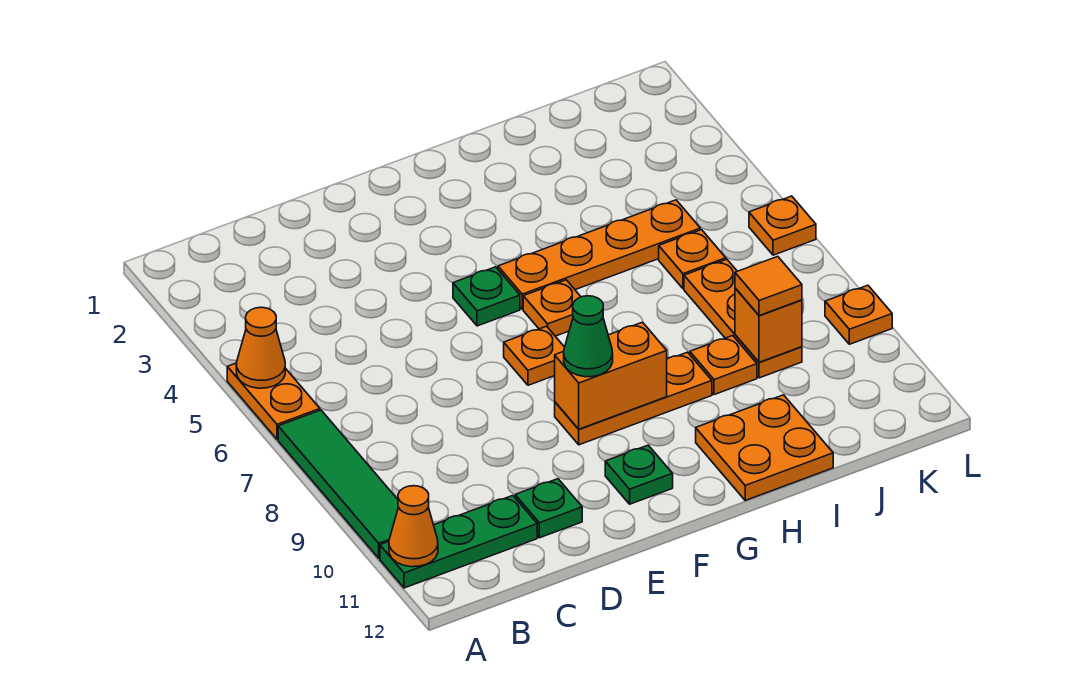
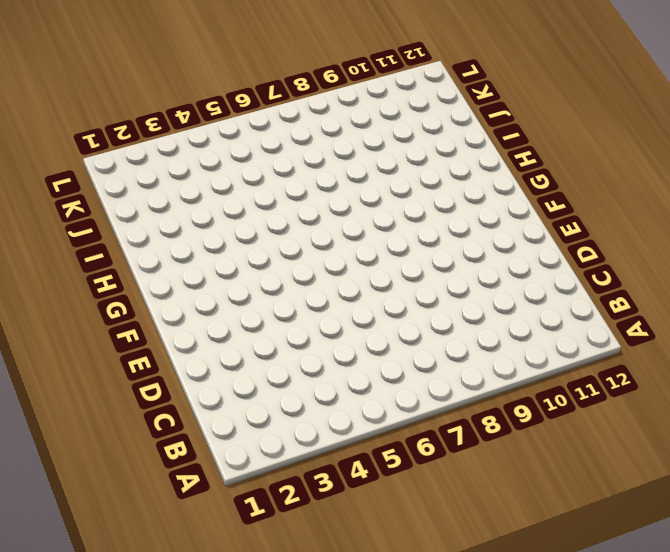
none -> orange 1x2 plate [227,363,320,439]
none -> green 1x4 tile [278,410,398,558]
none -> green 1x3 plate [380,496,537,588]

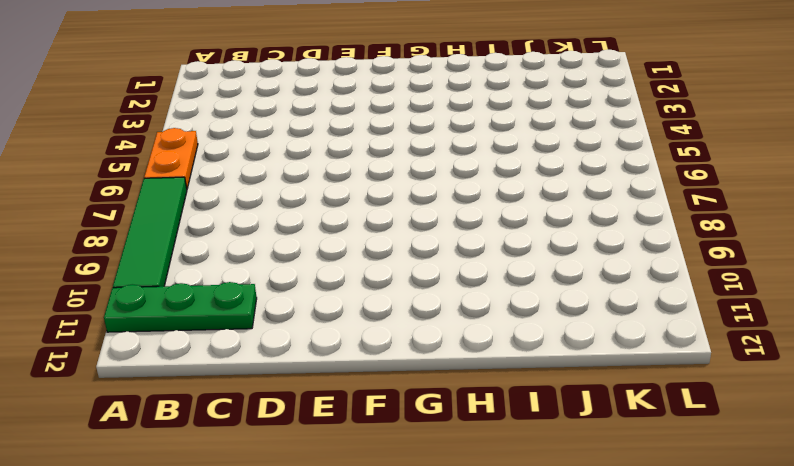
none -> green 1x1 plate [515,479,582,538]
none -> green 1x1 plate [453,267,520,326]
none -> orange 1x1 plate [504,326,565,385]

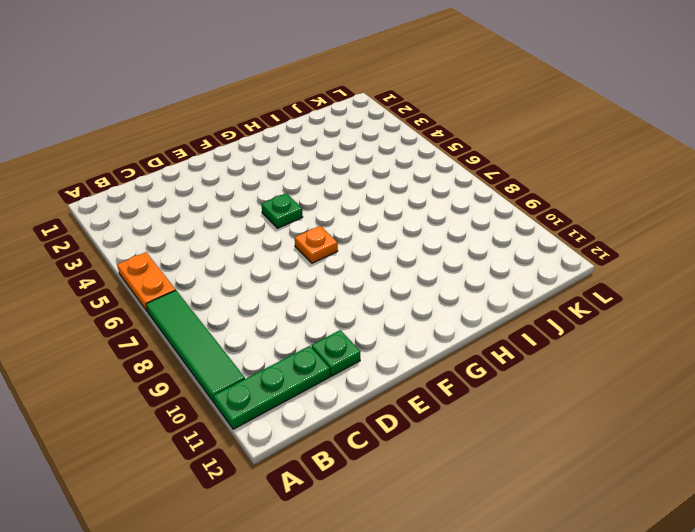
none -> orange 1x3 plate [555,352,712,445]
none -> green 1x1 plate [605,445,673,504]
none -> orange 1x4 plate [498,200,700,309]

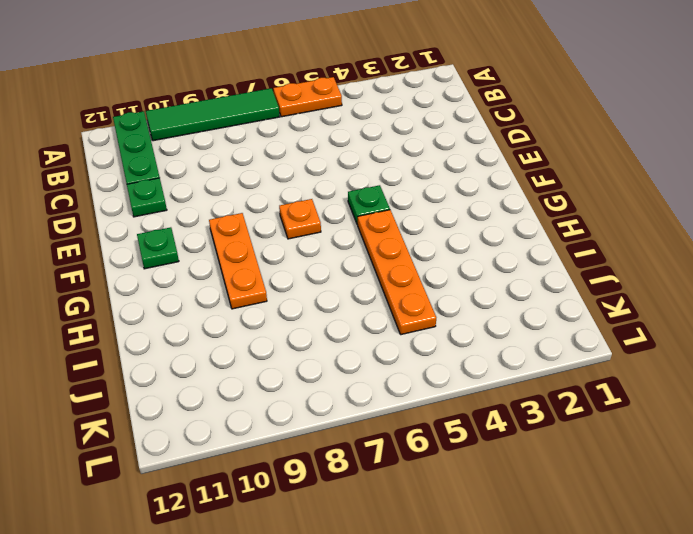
none -> orange 1x1 plate [523,280,581,336]
none -> orange 2x2 plate [696,395,833,500]
none -> orange 1x1 plate [690,336,757,395]

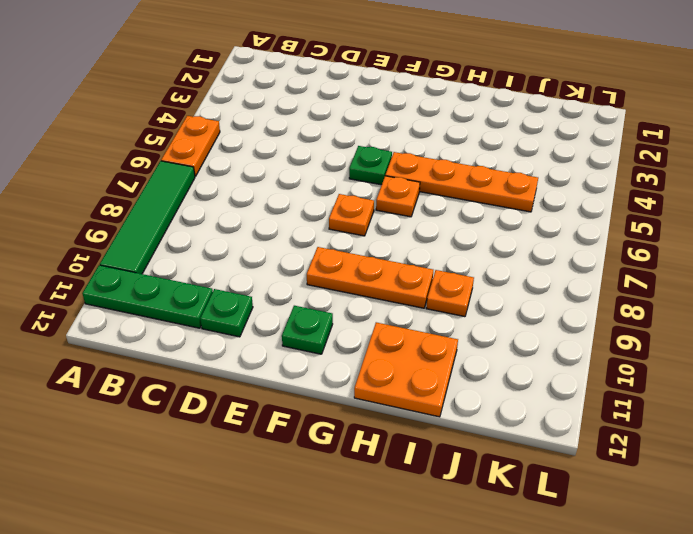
none -> orange 1x1 plate [659,230,726,289]
none -> orange 1x3 plate [684,259,802,378]
none -> orange 1x1 plate [749,196,816,255]

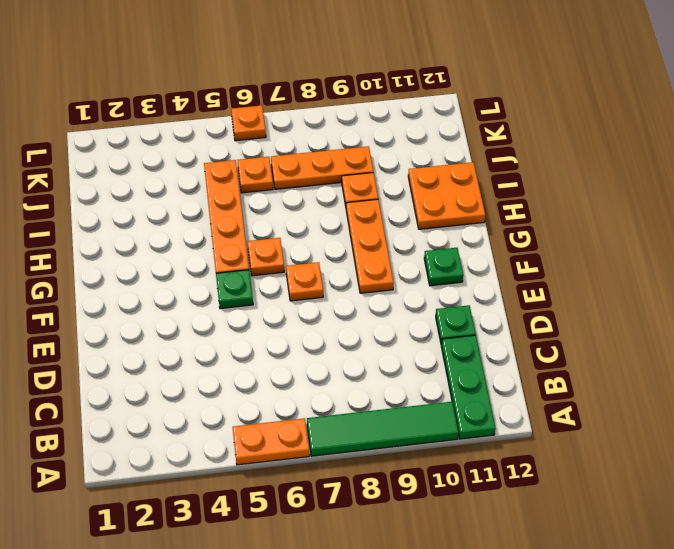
none -> orange 1x1 plate [825,285,892,344]
none -> orange 1x1 cone [236,307,285,388]
none -> orange 1x1 cone [389,486,438,567]

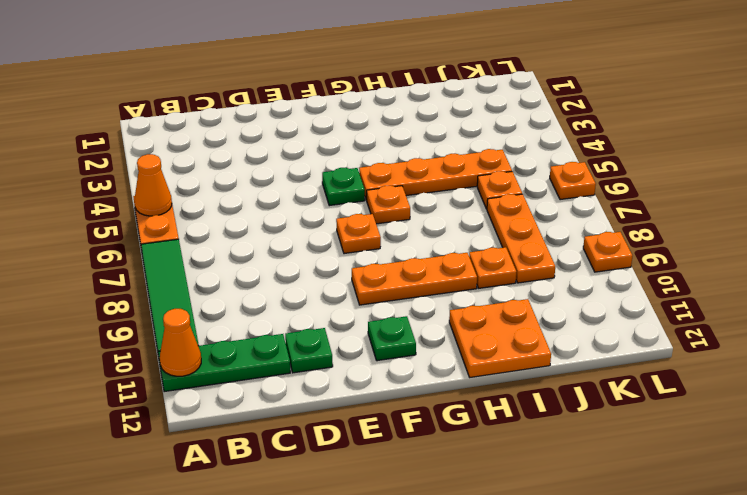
none -> orange 1x2 brick [555,322,667,429]
none -> orange 1x1 brick [735,288,802,362]
none -> green 1x1 cone [564,296,613,377]

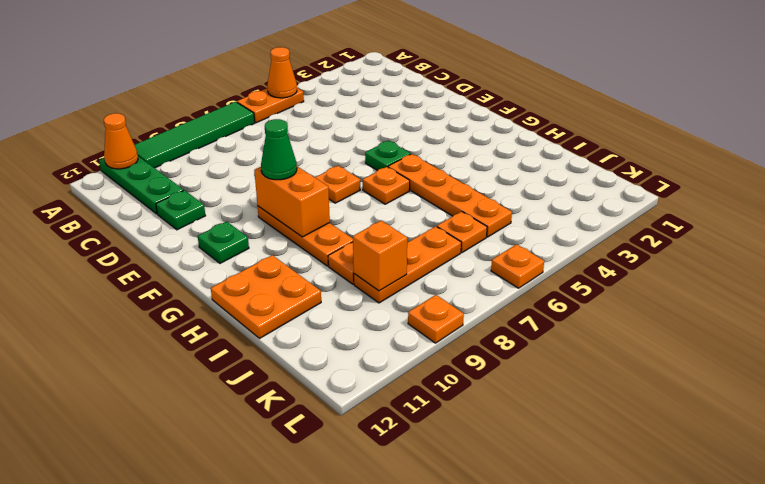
none -> orange 1x1 tile [735,257,802,316]

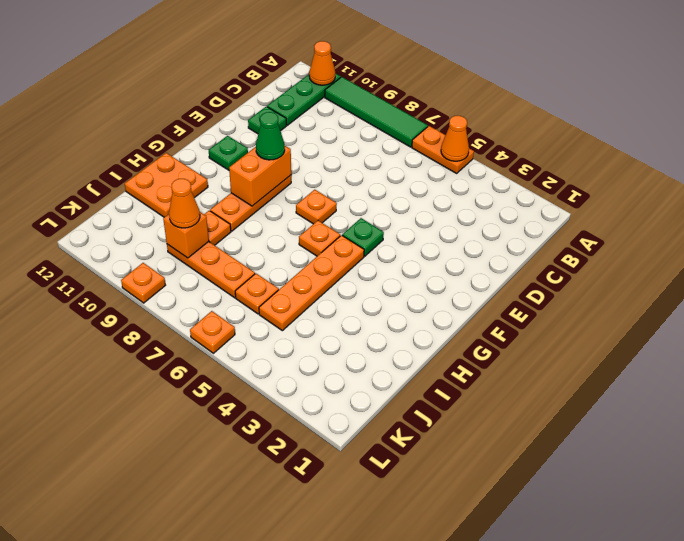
orange 1x1 cone [169,179,200,228] -> orange 1x1 tile [735,257,802,316]

